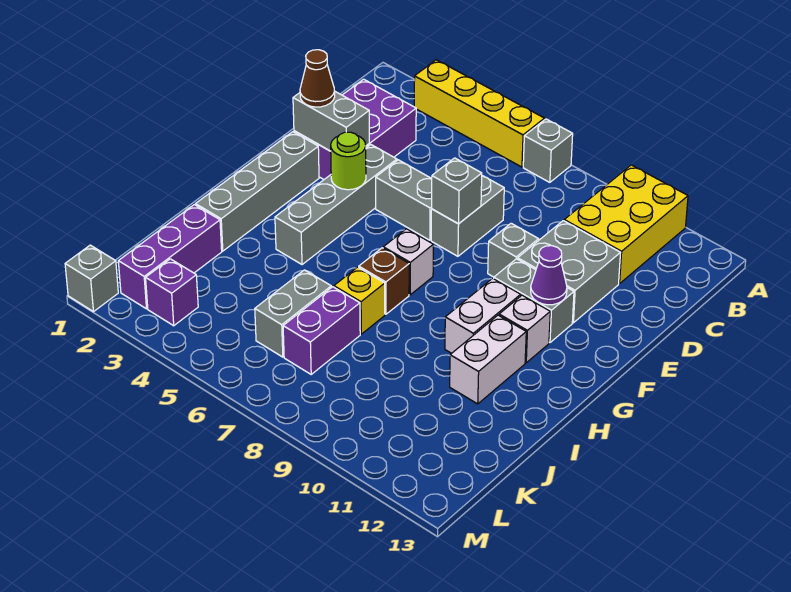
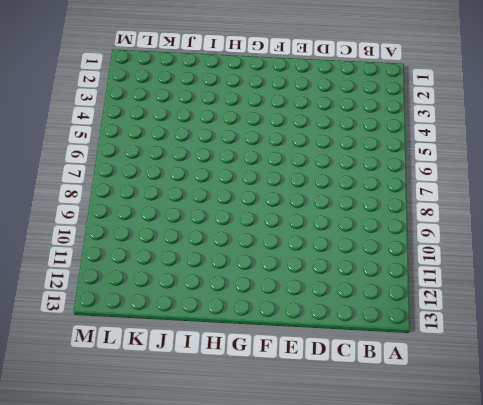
none -> yellow 1x4 brick [414,60,545,167]
none -> grey 1x1 brick [523,119,573,182]
none -> yellow 2x3 brick [564,165,688,284]

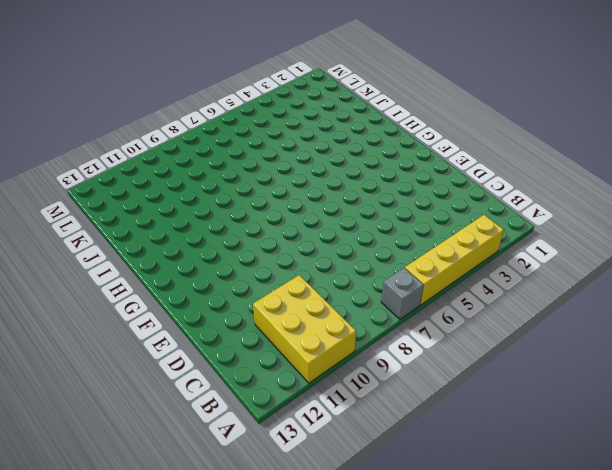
none -> purple 2x3 brick [294,79,416,179]
none -> grey 1x2 brick [431,176,504,256]
none -> grey 2x2 brick [518,221,620,323]

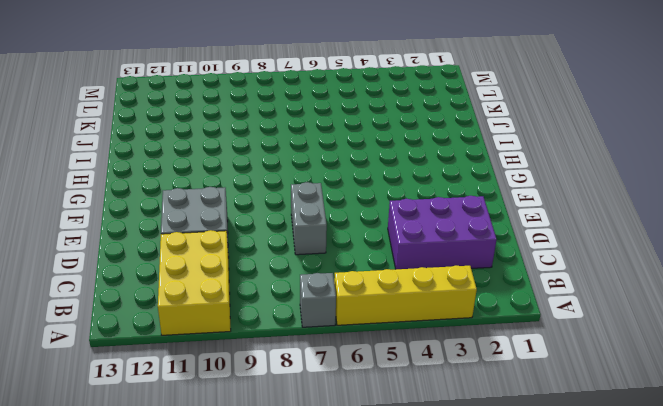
purple 2x3 brick [388,196,497,269] -> purple 2x3 brick turned to [294,79,416,179]
none -> grey 1x4 brick [275,145,397,265]
none -> grey 1x2 brick [376,160,432,240]
none -> grey 1x1 brick [488,223,539,277]

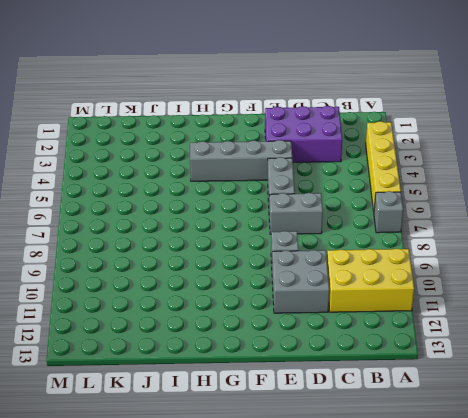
none -> grey 1x4 brick [196,132,319,251]
none -> grey 1x2 brick [494,259,574,343]
none -> white 1x1 brick [383,229,433,295]

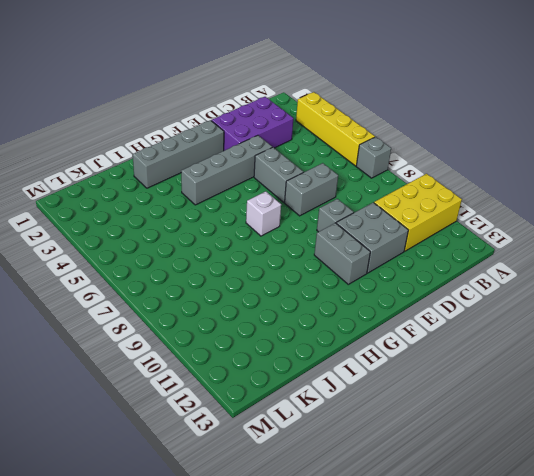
none -> white 1x2 brick [445,278,521,353]
none -> white 1x1 brick [499,295,550,363]
none -> brown 1x1 brick [359,248,409,314]

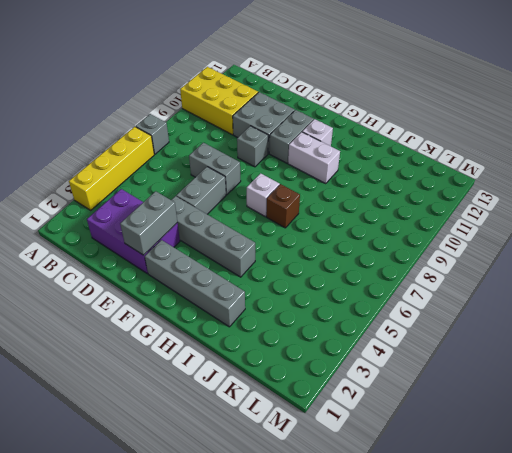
none -> white 1x2 brick [450,315,526,404]
none -> yellow 1x1 brick [334,267,385,334]
none -> purple 1x3 brick [118,205,222,309]

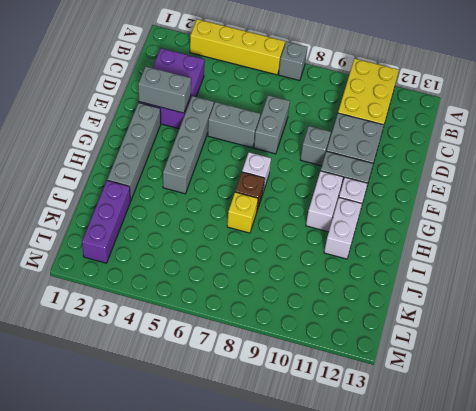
none -> grey 1x2 brick [255,270,331,357]
none -> purple 1x2 brick [283,287,360,374]
none -> purple 1x1 brick [146,259,198,326]

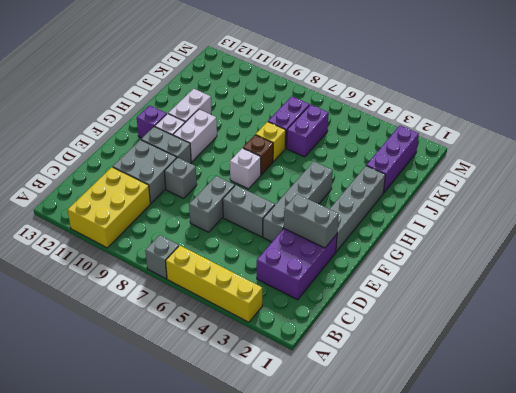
purple 1x1 brick [137,105,167,138] -> purple 1x1 brick moved to [146,259,198,326]
purple 1x2 brick [287,105,329,157] -> grey 1x2 brick [255,270,331,357]
none -> grey 1x1 brick [65,245,118,312]
none -> grey 1x1 brick [432,158,482,224]
none -> lime 1x1 round brick [331,132,366,190]

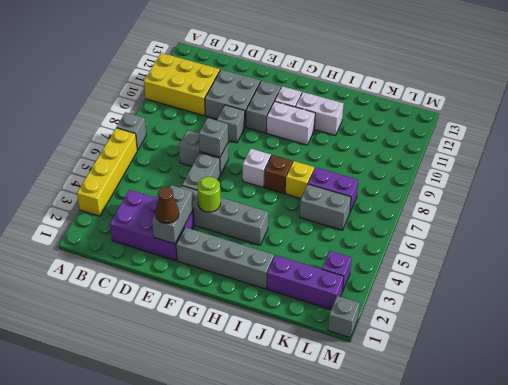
none -> purple 1x1 cone [531,246,567,305]

